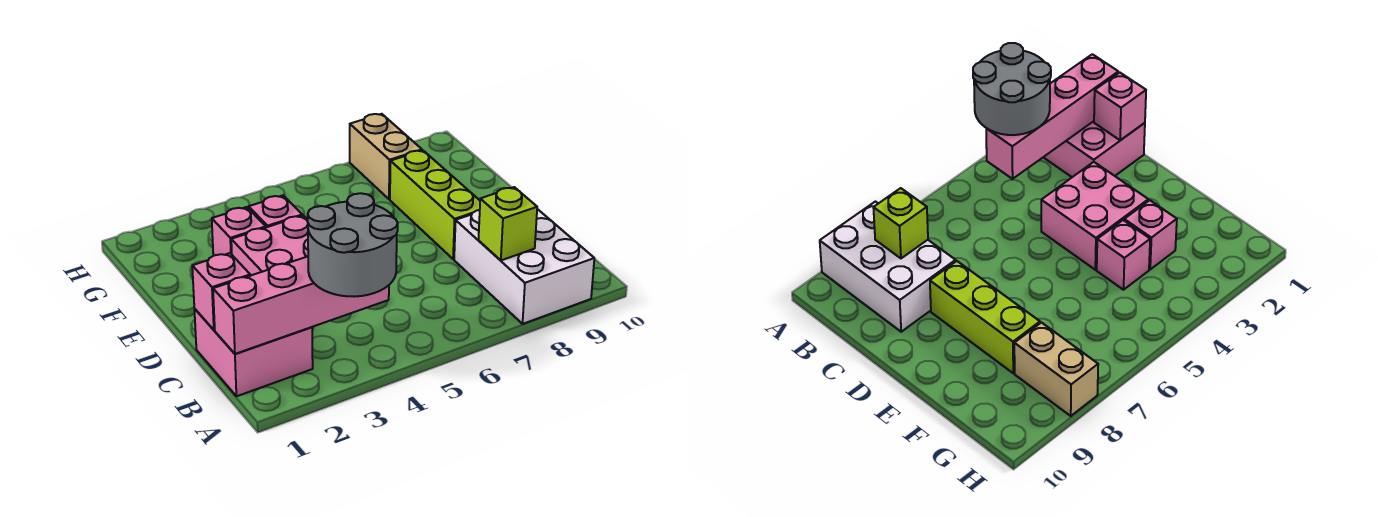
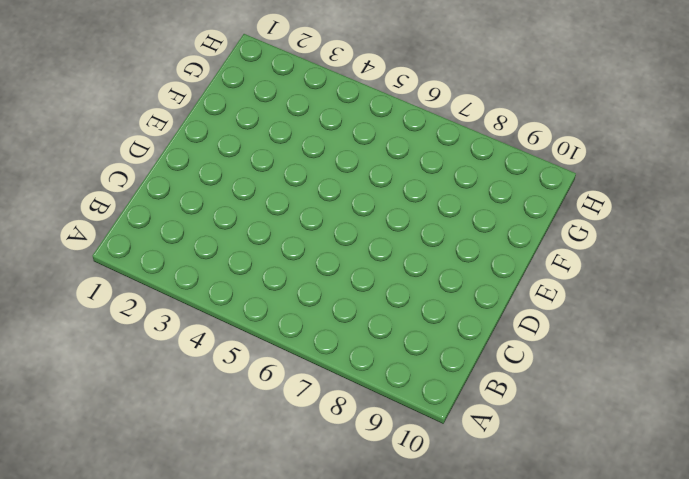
none -> white 2x3 brick [454,209,594,324]
none -> pink 2x2 brick [194,309,313,396]

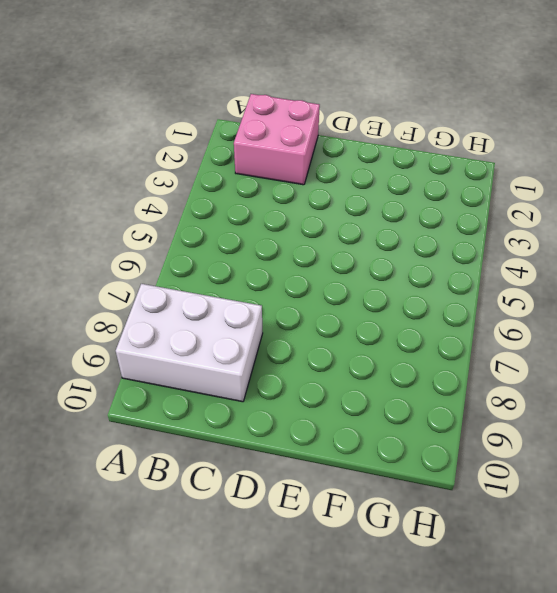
none -> pink 2x2 brick [231,216,308,276]
none -> lime 1x3 brick [390,150,480,259]

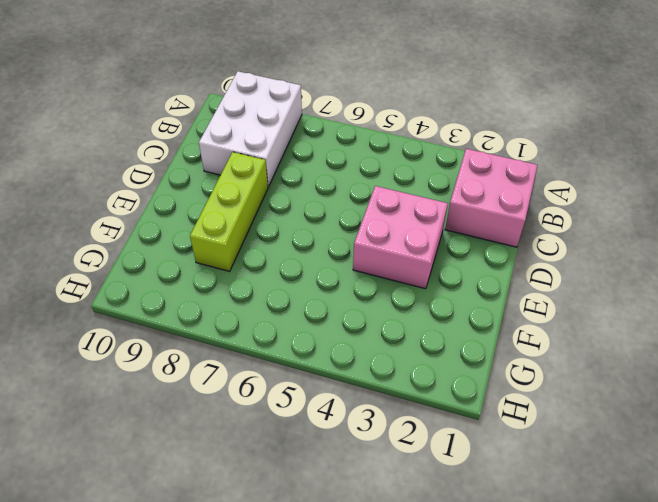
none -> pink 1x1 brick [212,207,266,256]
none -> pink 1x1 brick [249,195,302,227]

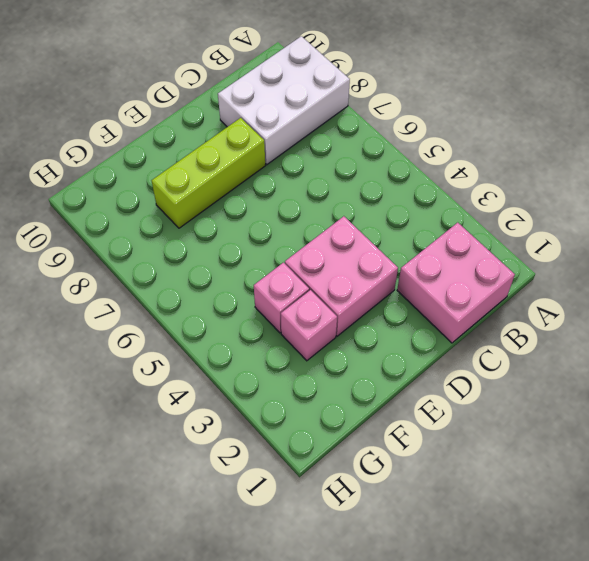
none -> tan 1x2 brick [350,114,422,199]
none -> pink 1x4 brick [213,257,389,354]

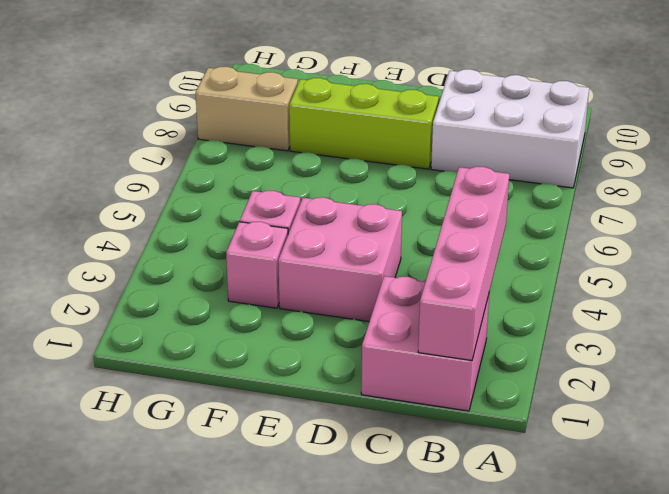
none -> lime 1x1 brick [479,187,537,260]
none -> pink 1x1 brick [192,253,250,330]

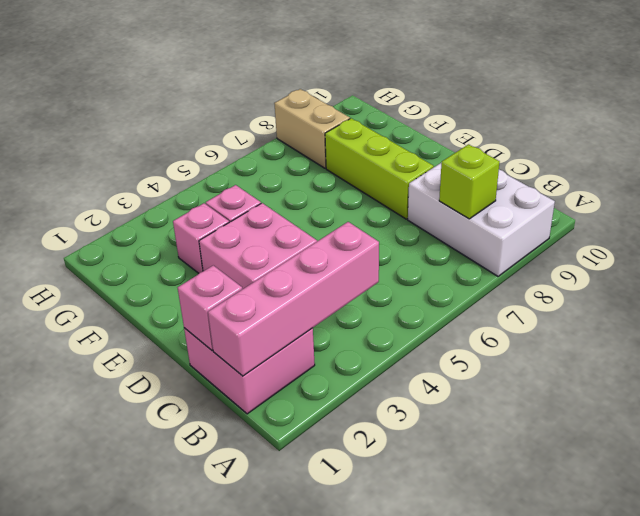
none -> grey 2x2 round brick [308,193,398,297]

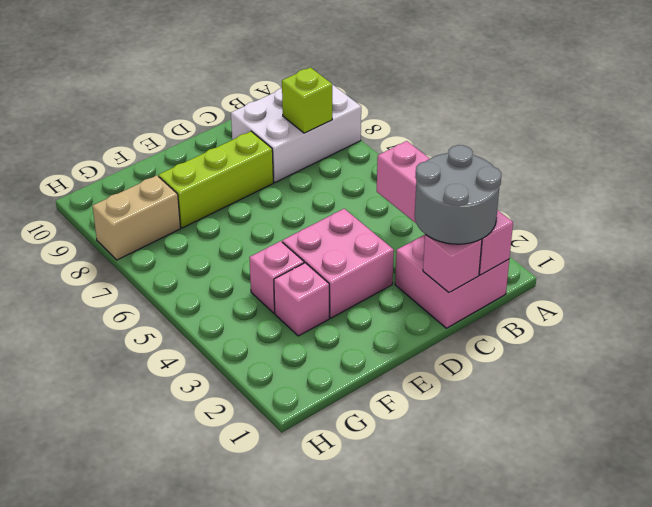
grey 2x2 round brick [415,145,502,244] -> grey 2x2 round brick moved to [308,193,398,297]

